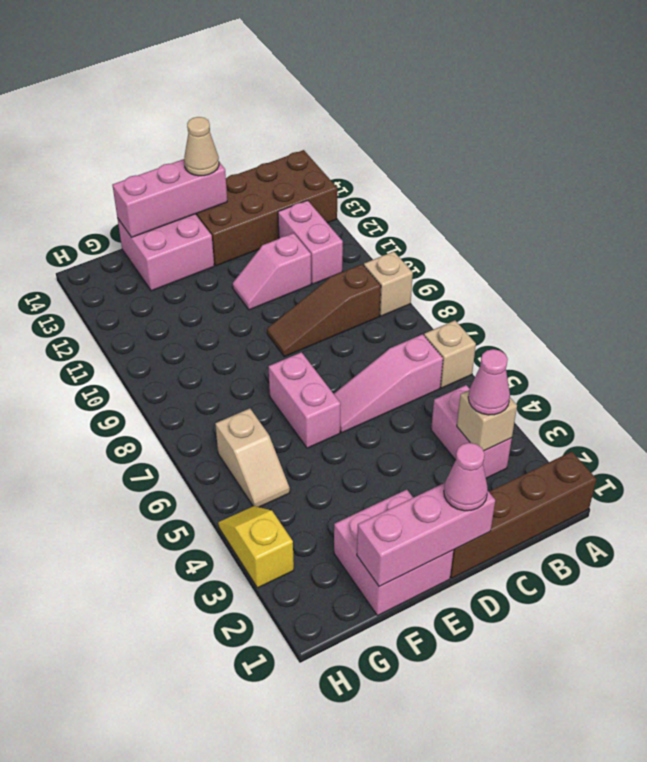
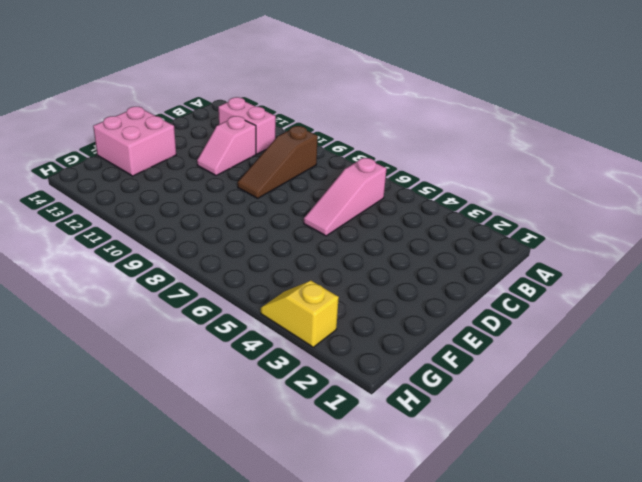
none -> brown 1x4 brick [450,452,596,578]
none -> tan 1x1 brick [424,321,476,388]
none -> tan 1x1 brick [364,252,413,316]

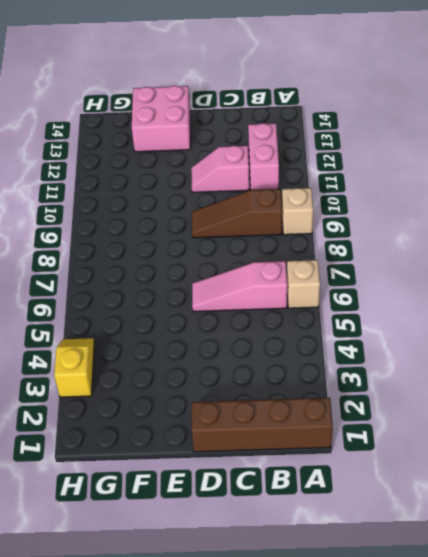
none -> brown 2x4 brick [196,150,337,266]
none -> pink 1x2 brick [431,385,512,478]
none -> pink 2x2 brick [334,490,453,616]

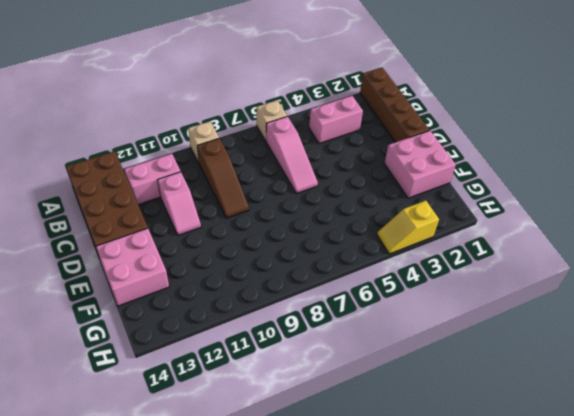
none -> pink 1x2 brick [268,352,341,448]
none -> tan 1x2 slope [215,409,290,507]
none -> tan 1x1 brick [457,390,517,451]

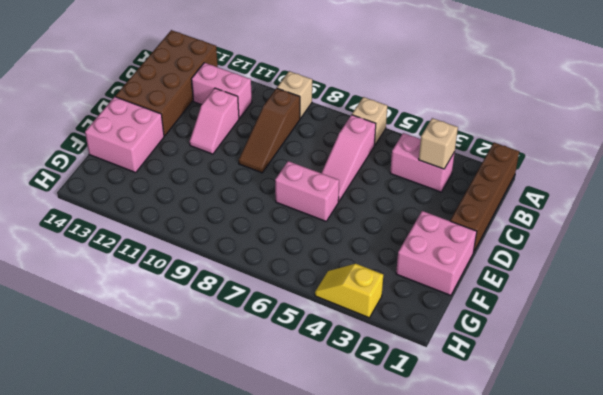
none -> tan 1x2 slope [215,409,290,507]
none -> pink 1x3 brick [357,483,495,587]
none -> pink 1x3 brick [112,159,227,237]

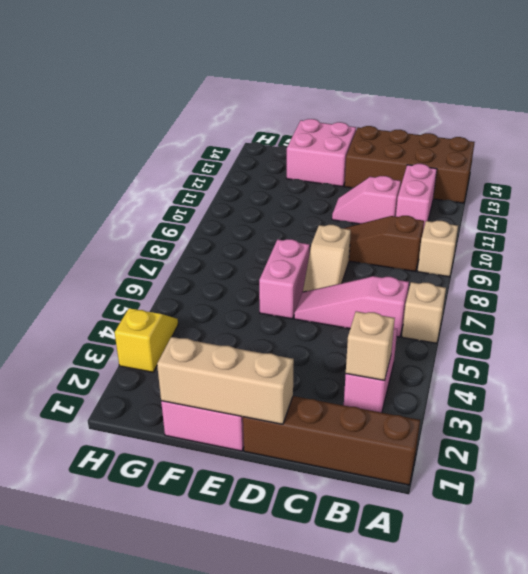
tan 1x3 brick [157,337,294,424] -> pink 1x3 brick [357,483,495,587]
tan 1x2 slope [303,225,351,292] -> tan 1x2 slope moved to [215,409,290,507]
none -> pink 1x3 brick [112,159,227,237]
none -> pink 1x1 cone [468,349,510,415]
none -> pink 1x1 cone [444,443,488,511]

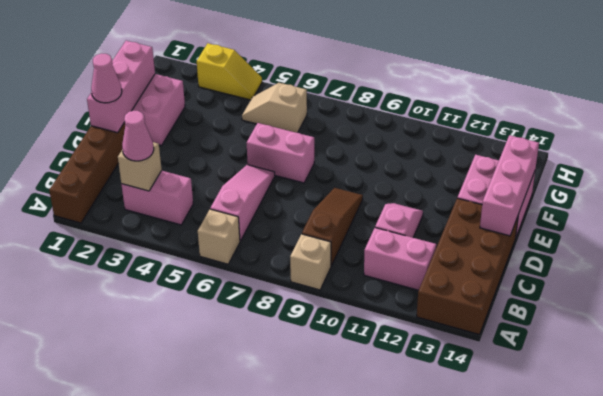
none -> tan 1x1 cone [184,117,219,176]

